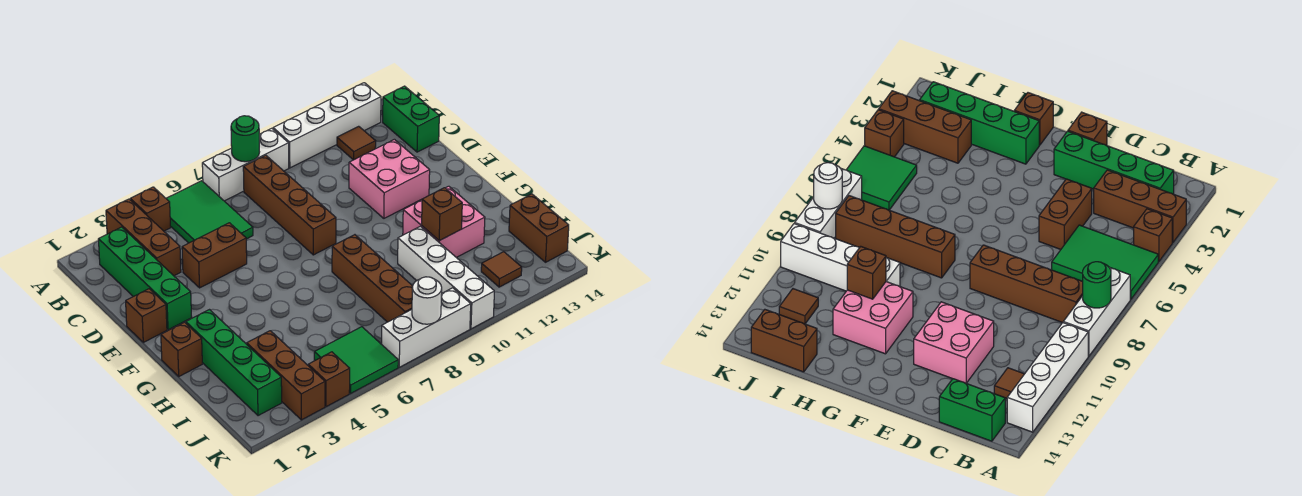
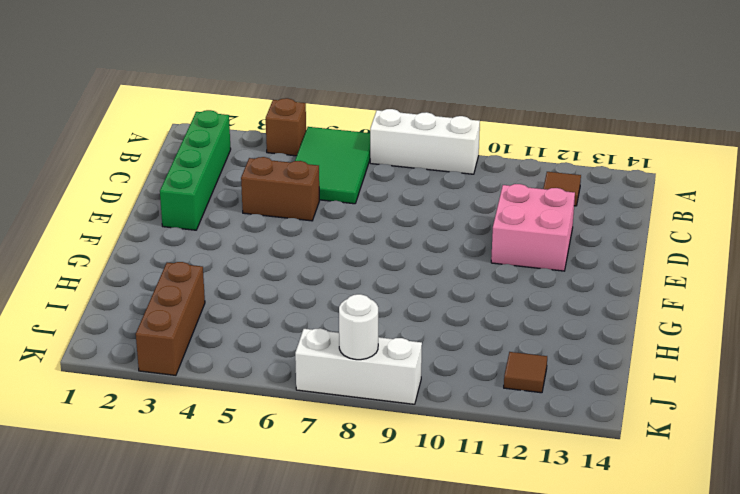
none -> brown 1x3 brick [106,199,181,276]
none -> white 1x4 brick [273,83,381,168]
none -> brown 1x4 brick [243,155,336,255]

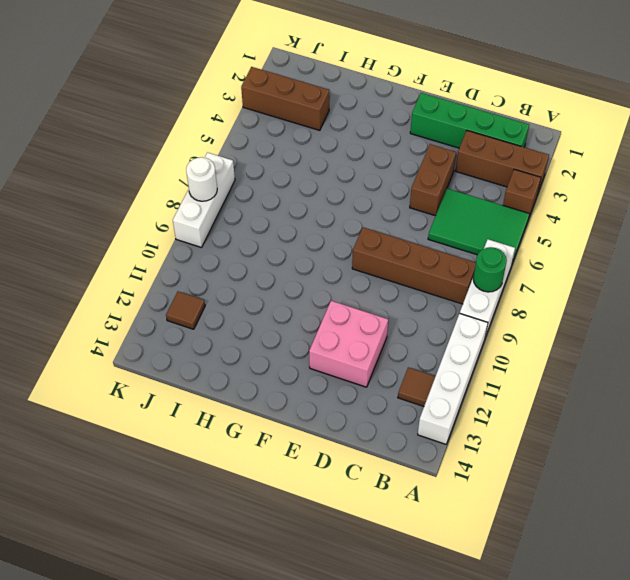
none -> green 1x2 brick [383,86,439,152]
none -> brown 1x1 brick [126,289,167,342]
none -> brown 1x1 brick [161,322,202,376]

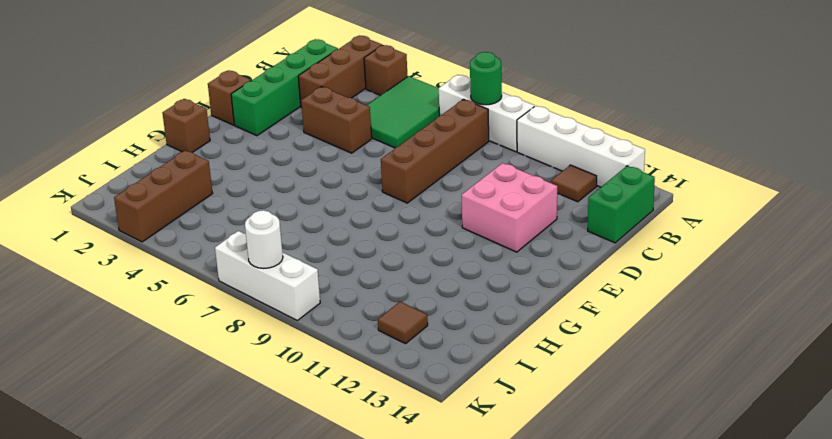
none -> green 1x4 brick [186,310,282,416]
none -> brown 1x4 brick [332,235,413,322]
none -> pink 2x2 brick [403,186,485,258]

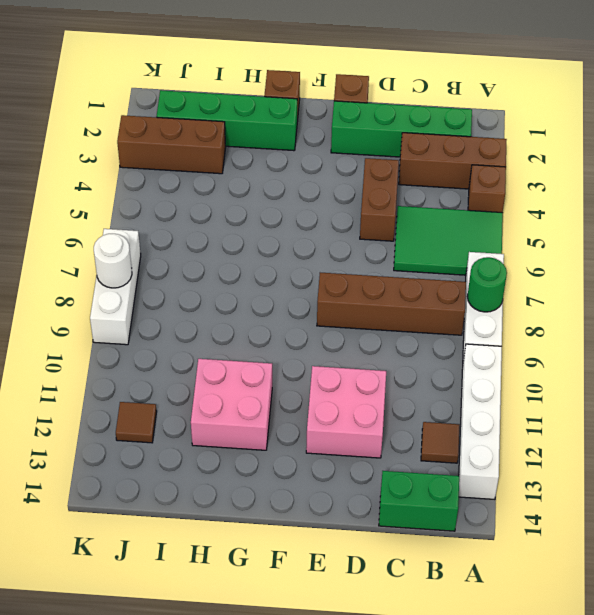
none -> brown 1x4 brick [332,235,413,322]
none -> white 1x4 brick [398,226,494,329]
none -> brown 1x2 brick [509,194,569,262]

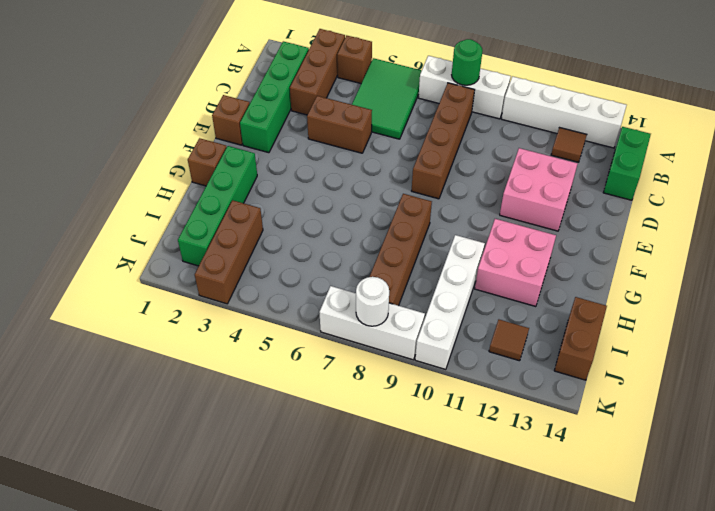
none -> green 2x2 tile [314,327,398,393]
none -> brown 1x1 brick [308,352,350,407]
none -> brown 1x1 brick [422,188,462,241]

